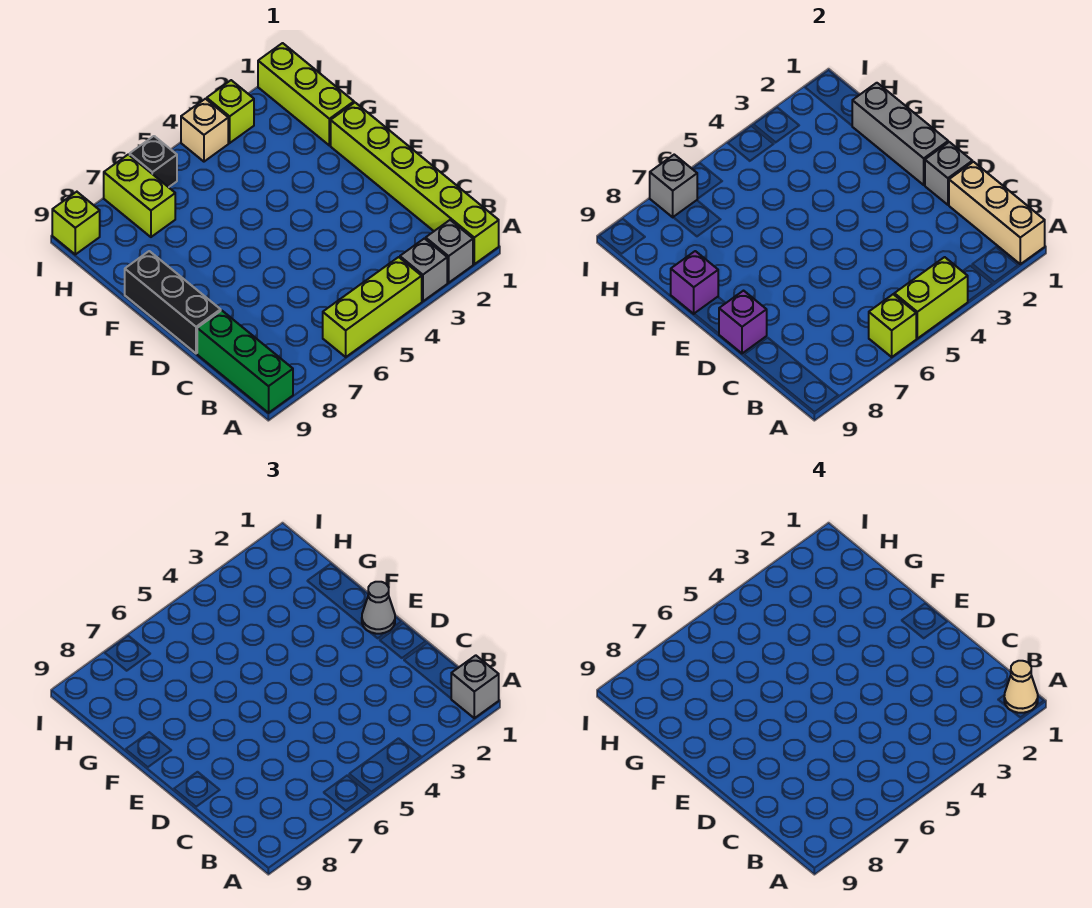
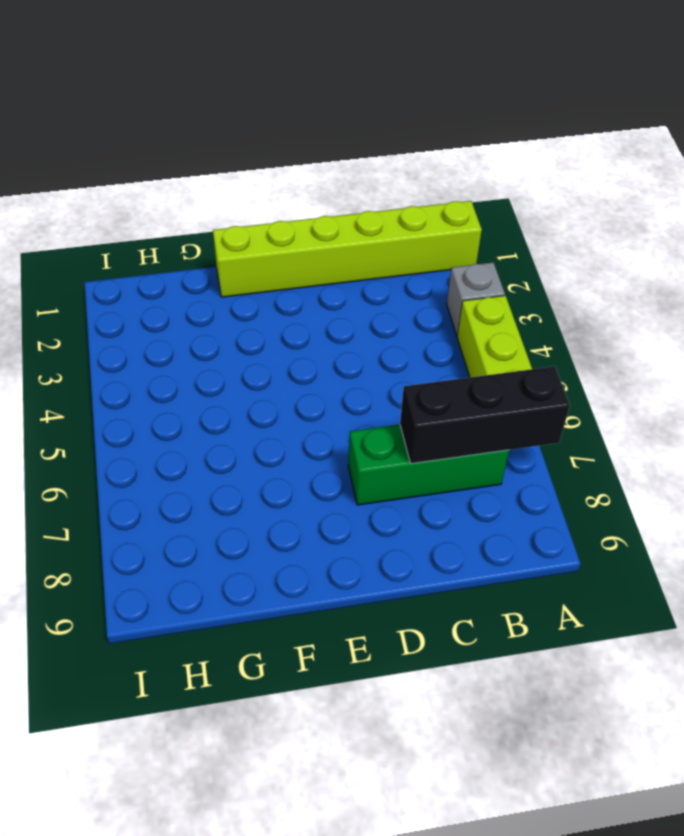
black 1x3 brick [400,366,570,464] -> black 1x3 brick moved to [125,251,221,353]
green 1x3 brick [348,425,509,505] -> green 1x3 brick moved to [197,310,293,413]
none -> grey 1x1 brick [426,220,473,283]
none -> lime 1x3 brick [258,43,354,145]
none -> lime 1x2 brick [104,155,175,237]

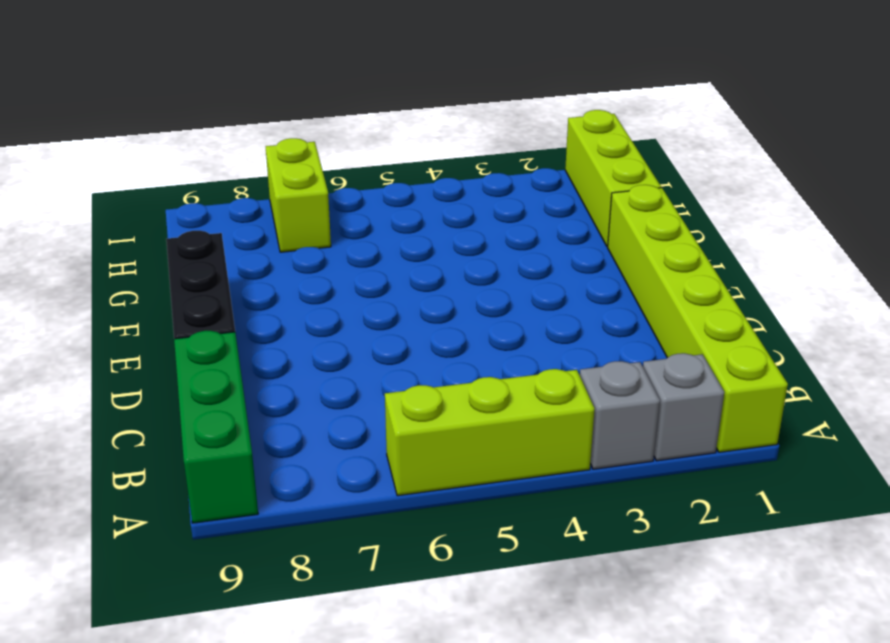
none -> lime 1x1 brick [207,80,254,143]
none -> tan 1x1 brick [181,99,228,162]
none -> black 1x1 brick [130,136,177,187]

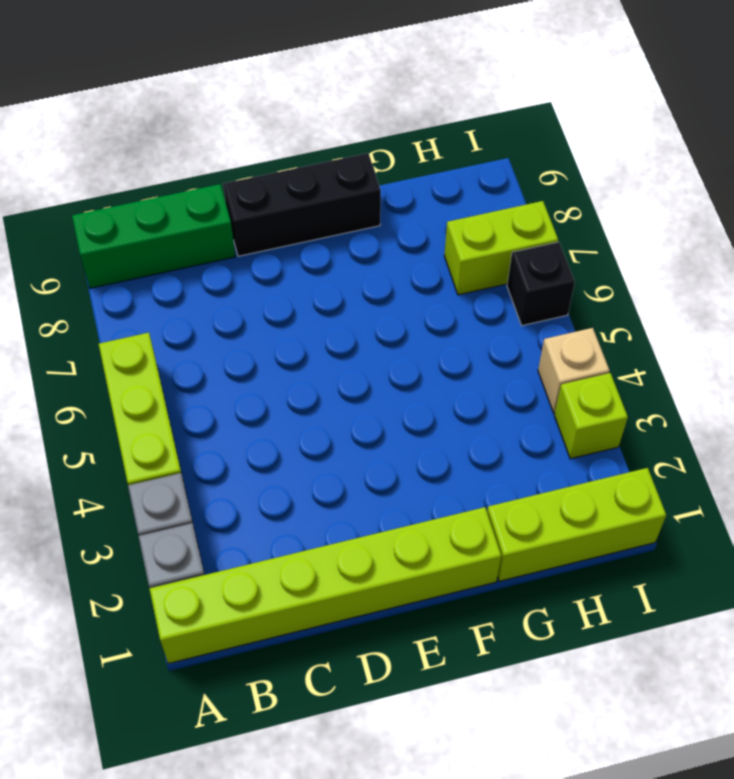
none -> lime 1x1 brick [52,192,100,254]
none -> tan 1x3 brick [949,162,1045,264]
none -> lime 1x2 brick [894,257,968,339]

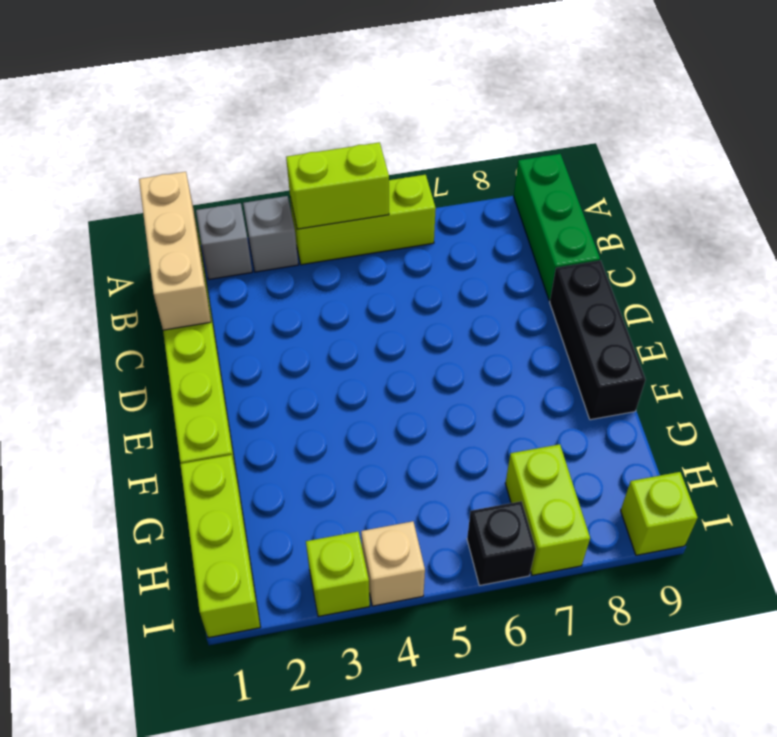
none -> lime 1x1 brick [869,294,916,357]
none -> grey 1x1 brick [925,142,972,205]
none -> purple 1x1 brick [719,291,767,353]

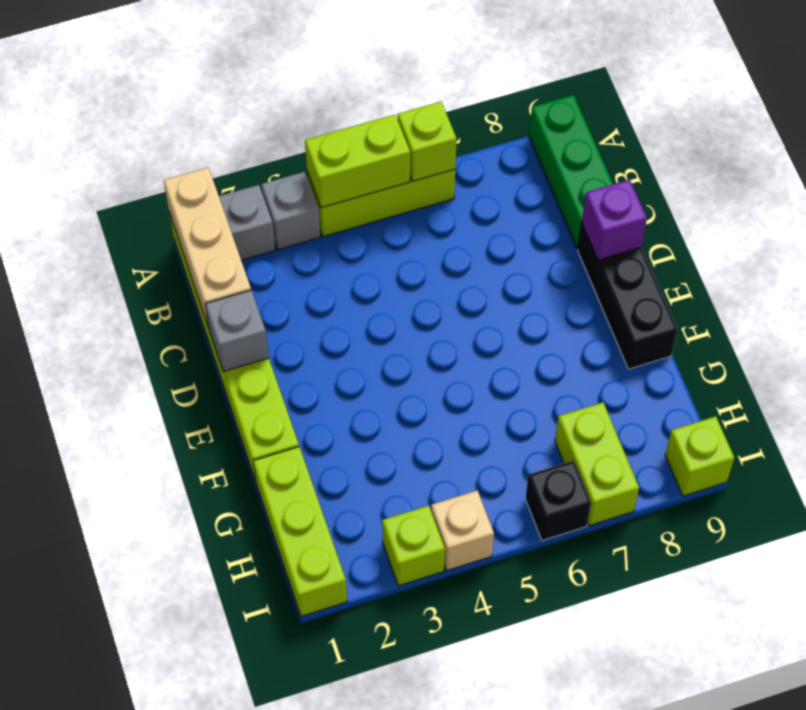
none -> grey 1x3 brick [852,83,948,185]
none -> purple 1x1 brick [671,251,718,314]
none -> grey 1x1 brick [650,155,697,217]

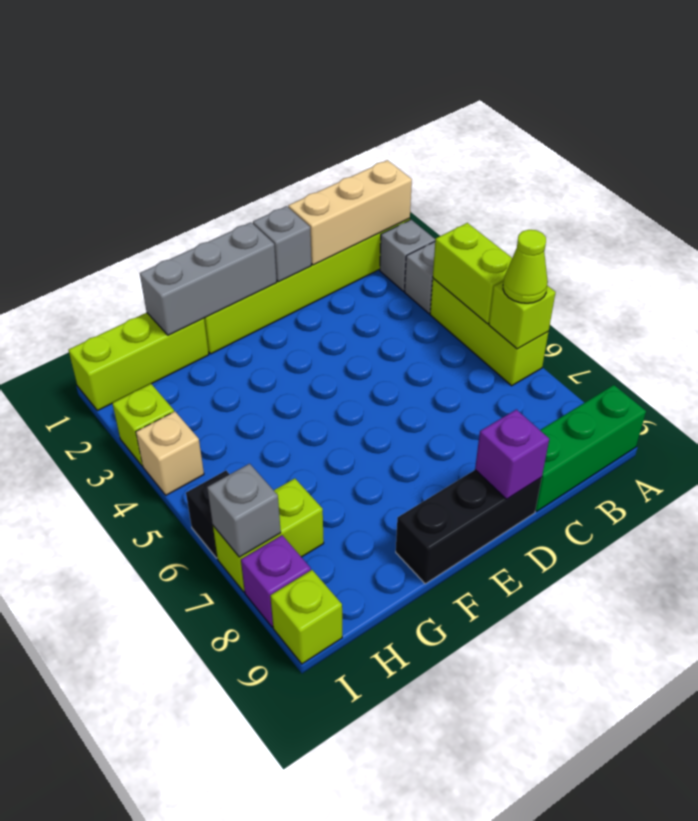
lime 1x1 cone [503,230,548,303] -> none
purple 1x1 brick [241,535,311,627] -> purple 1x1 brick moved to [671,251,718,314]
none -> grey 1x1 brick [451,655,499,718]
none -> grey 1x1 cone [362,582,395,634]
none -> tan 1x1 cone [1004,661,1038,713]

